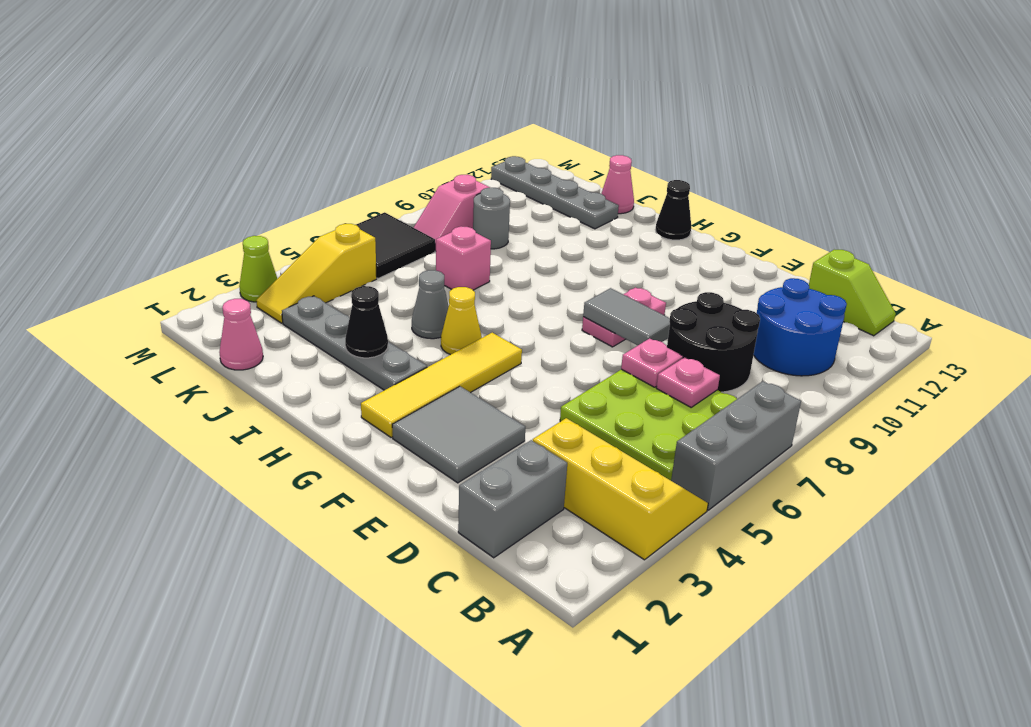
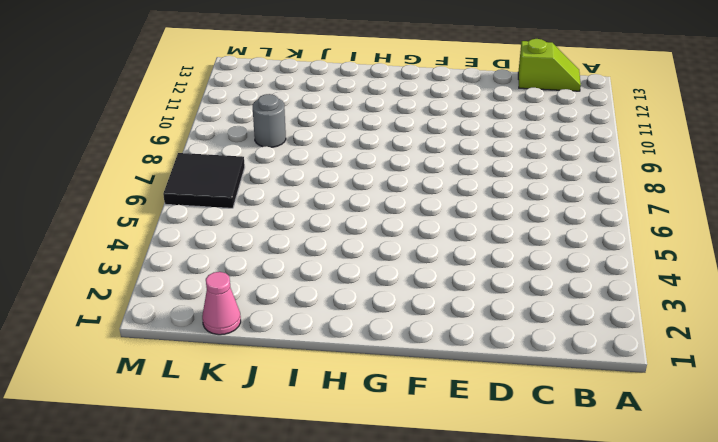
none -> yellow 2x3 slope [533,418,708,560]
none -> grey 1x3 brick [671,381,801,510]
none -> lime 3x3 plate [560,369,737,480]

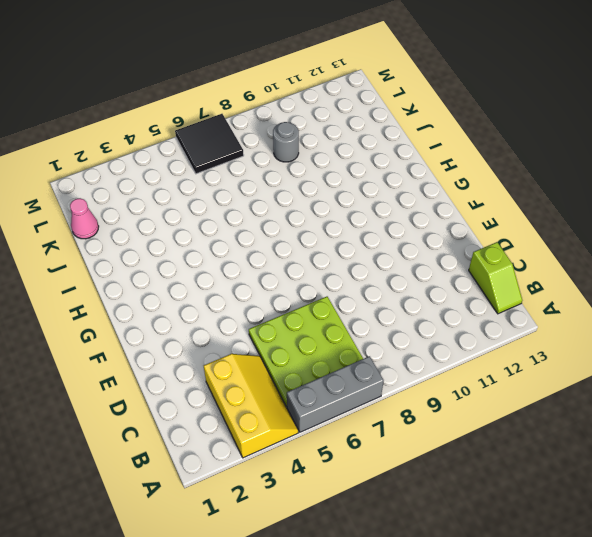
none -> blue 2x2 round brick [754,278,847,376]
none -> grey 1x2 brick [458,440,567,558]
none -> black 2x2 round brick [667,292,760,392]

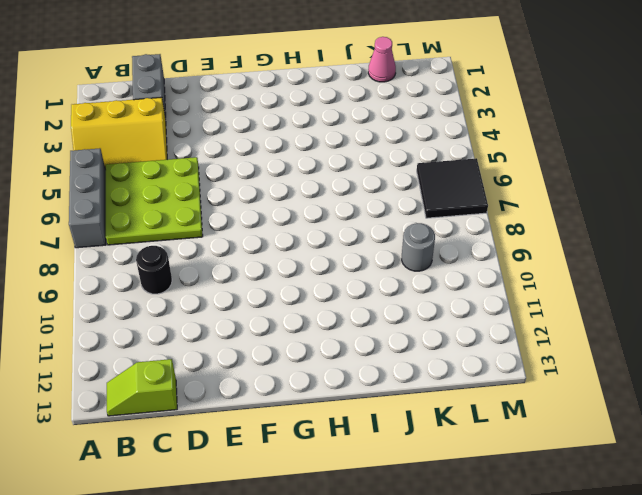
black 1x1 round brick [136,246,172,294] -> black 2x2 round brick [667,292,760,392]
none -> blue 2x2 round brick [754,278,847,376]
none -> grey 2x2 tile [392,386,525,483]
none -> pink 1x2 plate [582,288,666,347]

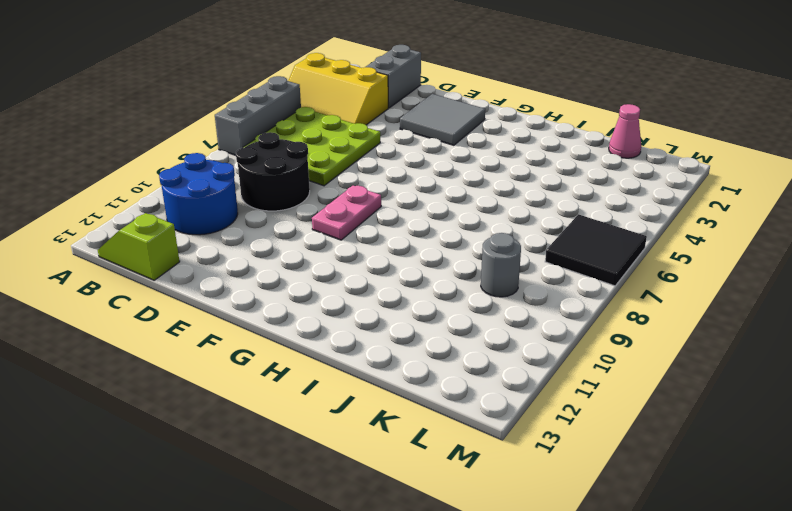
none -> yellow 1x4 tile [361,333,522,437]
none -> grey 1x4 plate [282,296,427,390]
none -> yellow 1x1 cone [441,287,482,355]

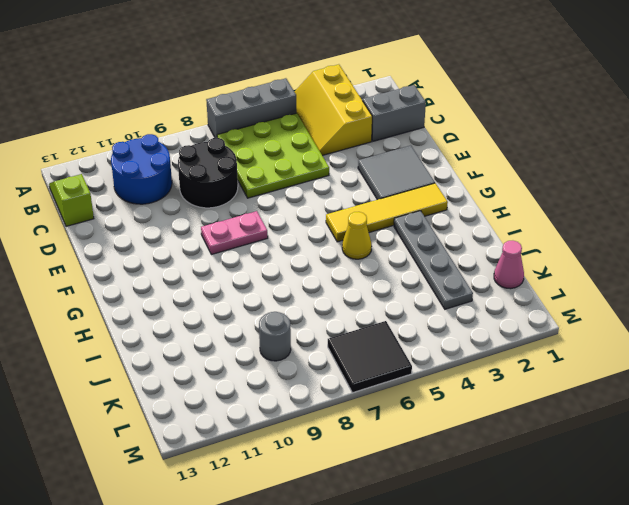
none -> black 1x1 cone [655,180,691,240]
none -> grey 1x1 cone [412,270,449,339]
none -> pink 1x1 brick [436,226,491,290]

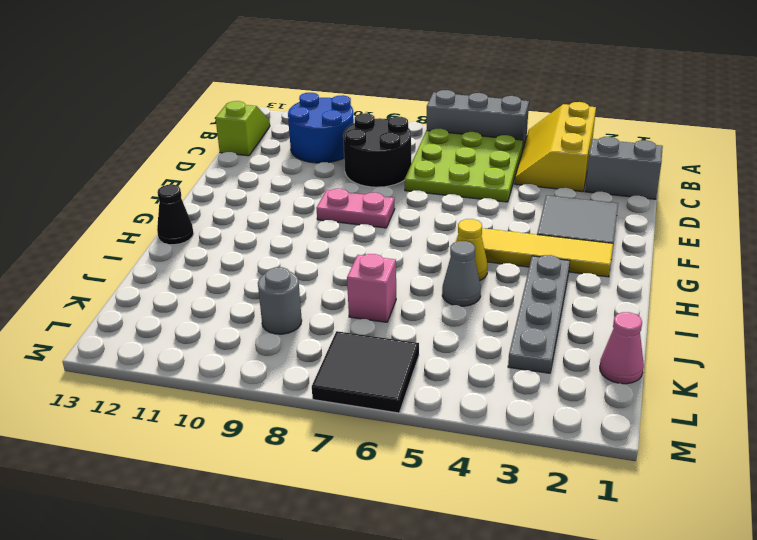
none -> grey 1x4 plate [491,156,619,229]
none -> pink 1x1 cone [601,155,634,214]
none -> yellow 1x3 slope [256,224,377,323]

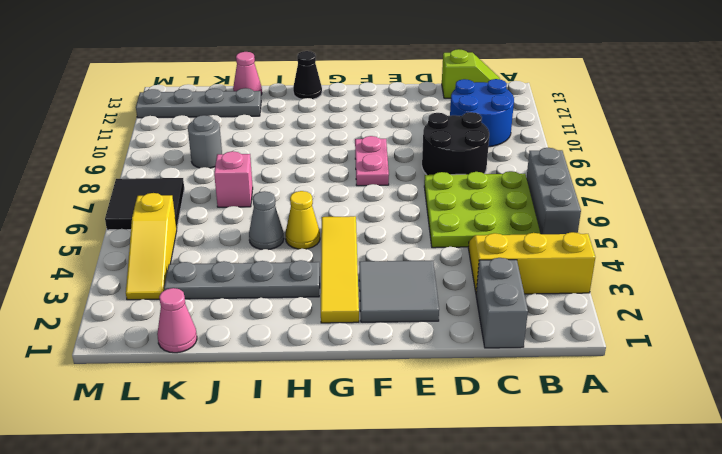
none -> pink 1x2 slope [414,175,490,251]
none -> lime 1x1 cone [239,236,277,302]
none -> pink 1x1 plate [656,357,720,407]

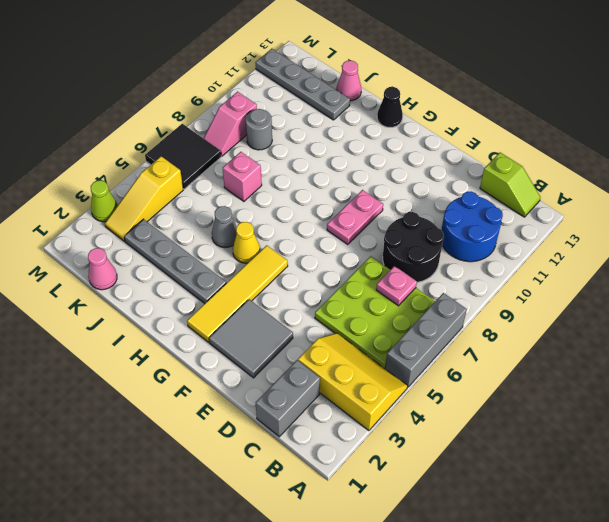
none -> pink 1x1 plate [621,338,683,387]
none -> grey 1x2 tile [583,288,670,346]
none -> black 1x1 cone [345,286,388,358]

